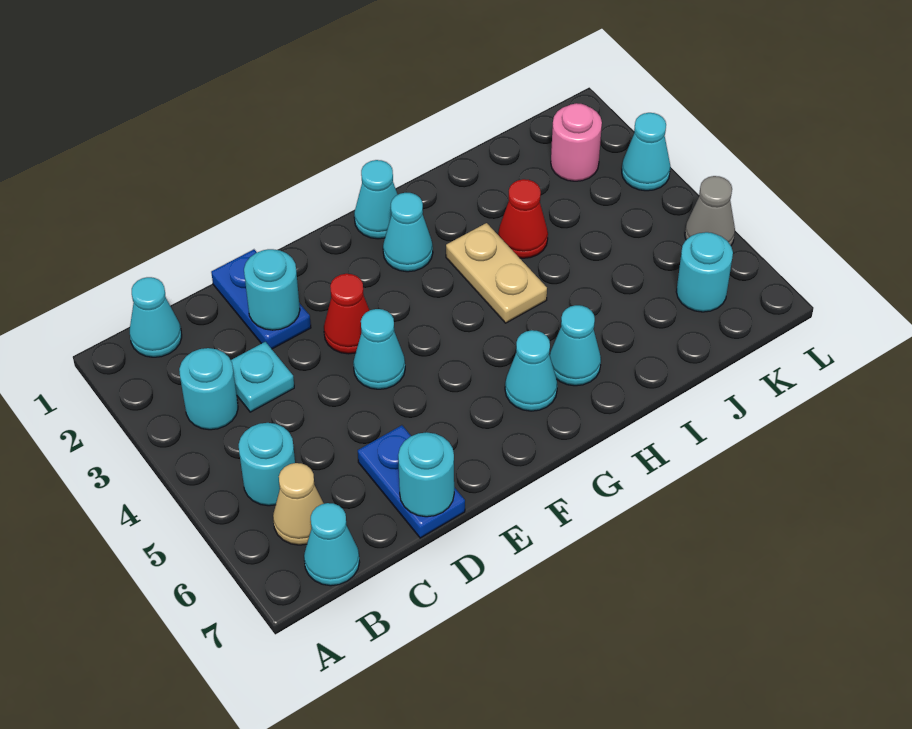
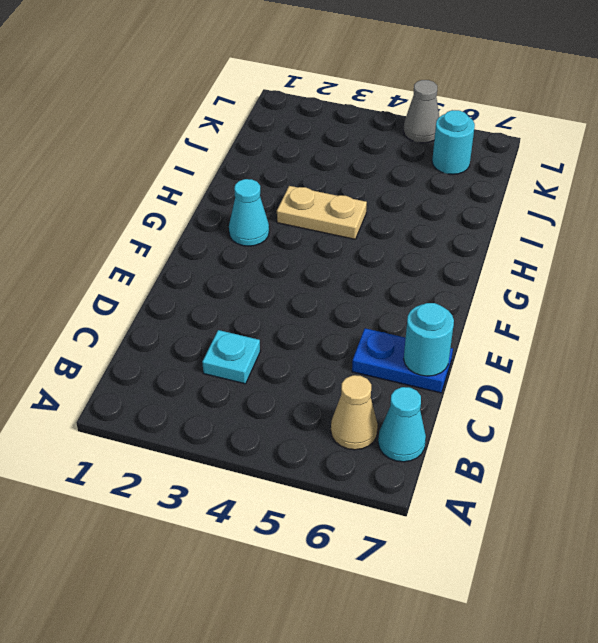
none -> cyan 1x1 cone [130,277,182,357]
none -> cyan 1x1 round brick [179,348,238,430]
none -> cyan 1x1 round brick [239,423,295,506]

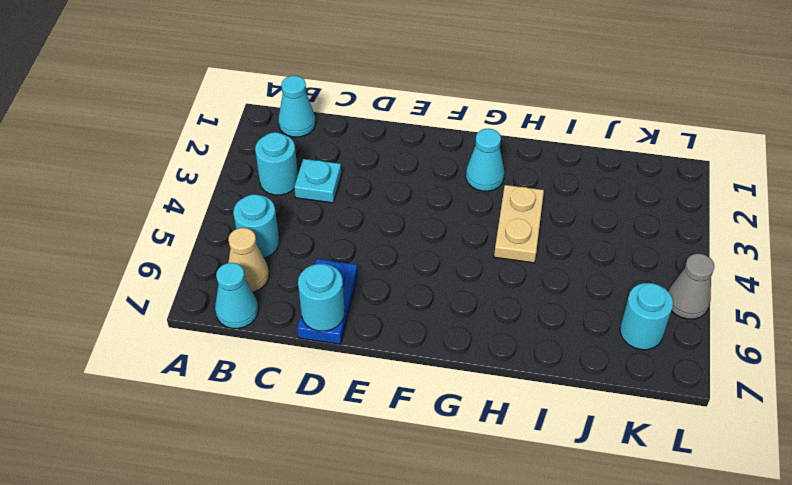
none -> blue 1x2 plate [211,249,311,349]
none -> red 1x1 cone [324,274,370,354]
none -> cyan 1x1 cone [353,309,405,389]

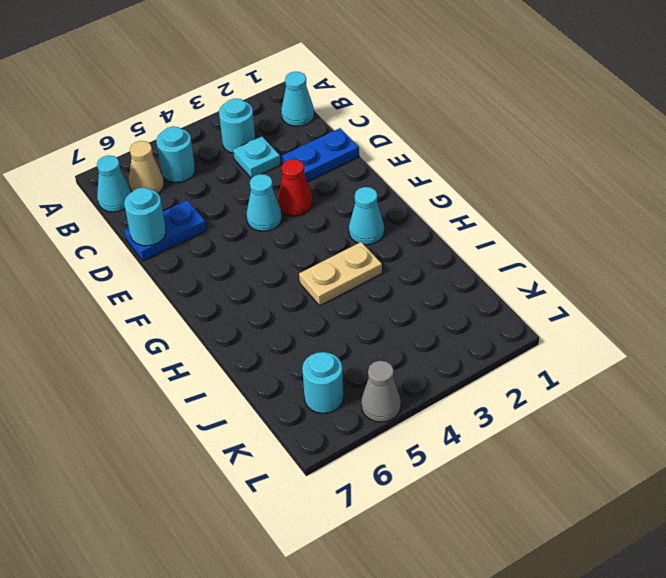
none -> cyan 1x1 cone [354,160,398,239]
none -> cyan 1x1 cone [505,330,557,411]
none -> cyan 1x1 cone [550,305,601,386]

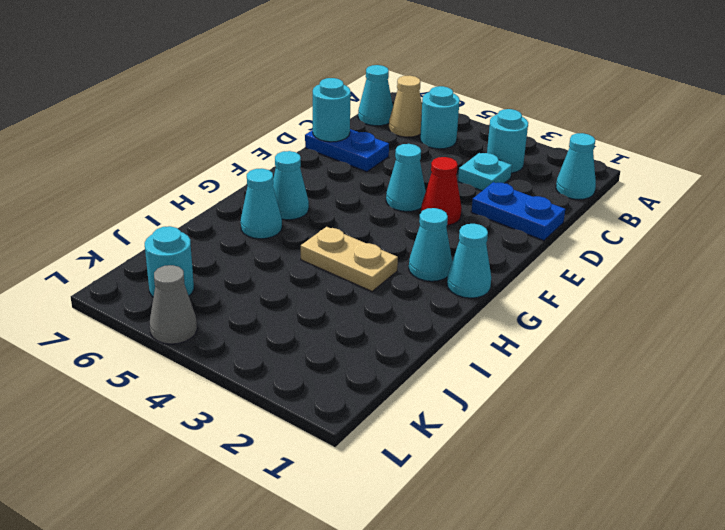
none -> red 1x1 cone [498,179,548,258]
none -> pink 1x1 round brick [551,103,602,181]
none -> cyan 1x1 cone [622,113,670,191]

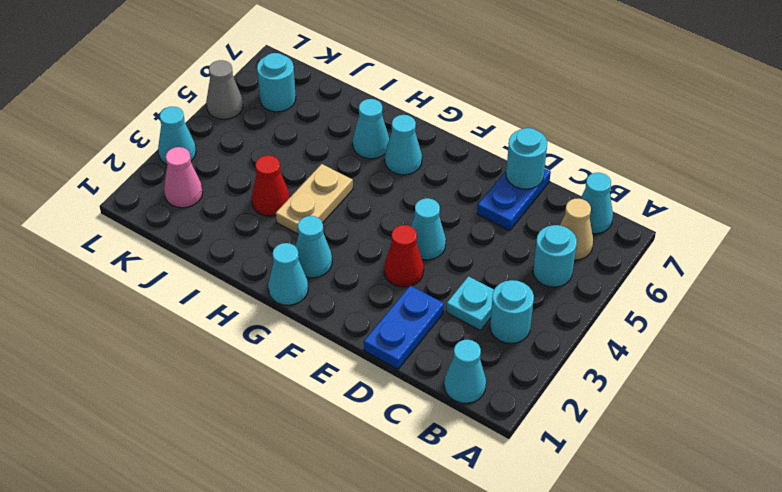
pink 1x1 cone [164,147,203,208] -> pink 1x1 round brick [551,103,602,181]
none -> cyan 1x1 round brick [244,249,300,330]

